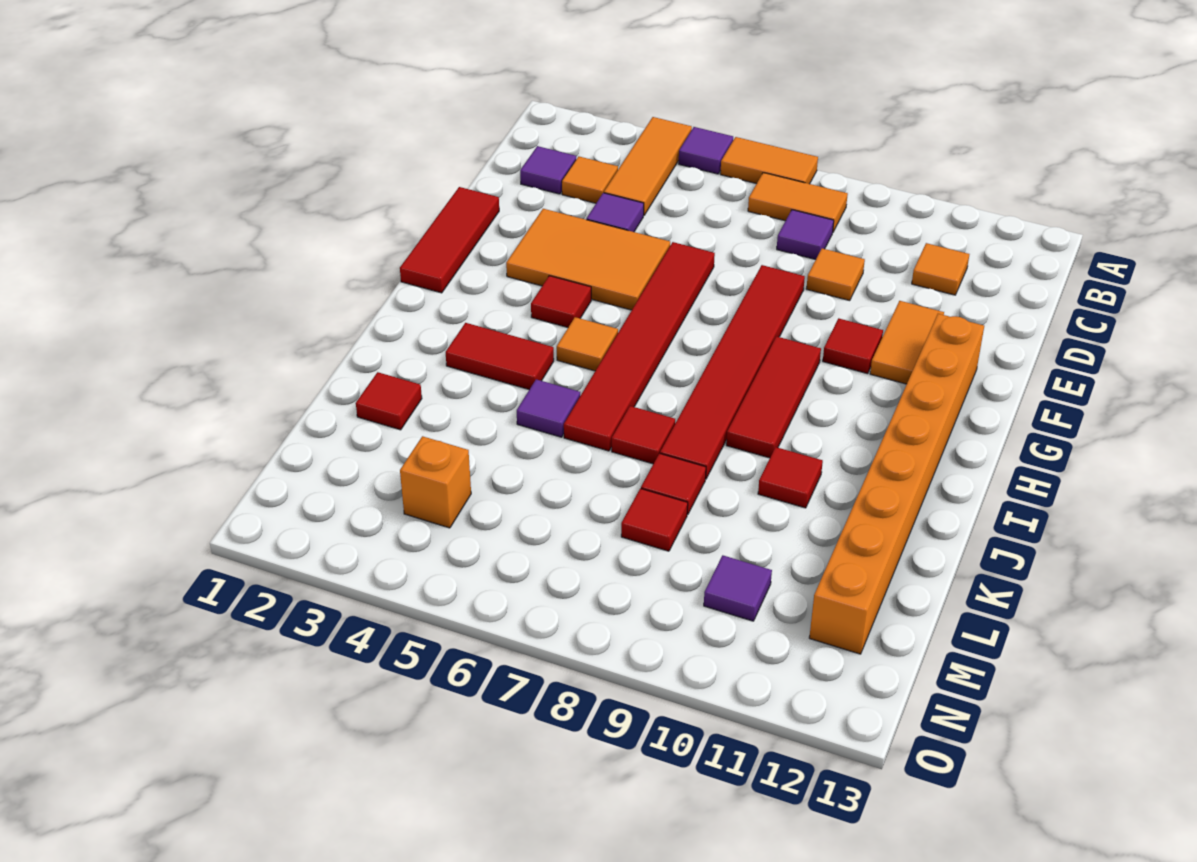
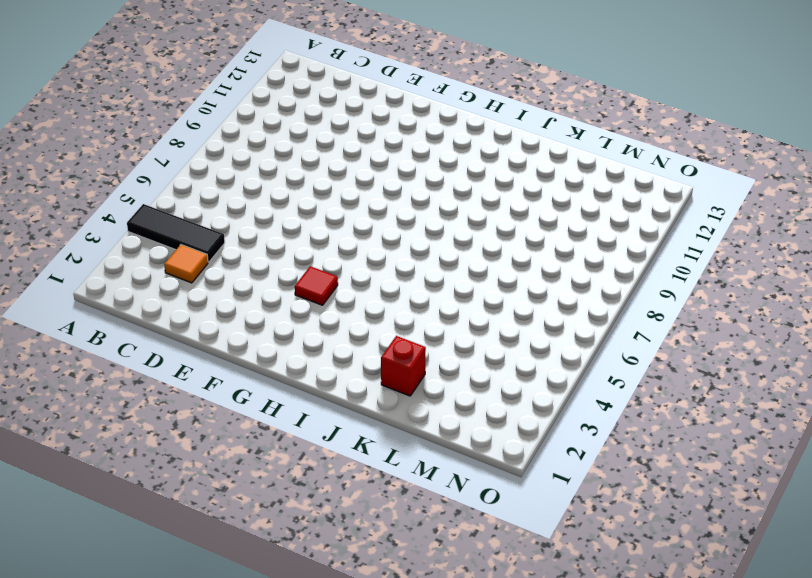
black 1x3 tile [127,204,225,262] -> orange 1x3 tile [604,117,692,215]
red 1x1 brick [381,336,426,396] -> red 1x1 tile [356,372,422,430]
none -> purple 1x1 tile [679,127,733,174]
none -> orange 1x2 tile [720,137,818,184]
none -> orange 1x2 tile [748,173,848,232]

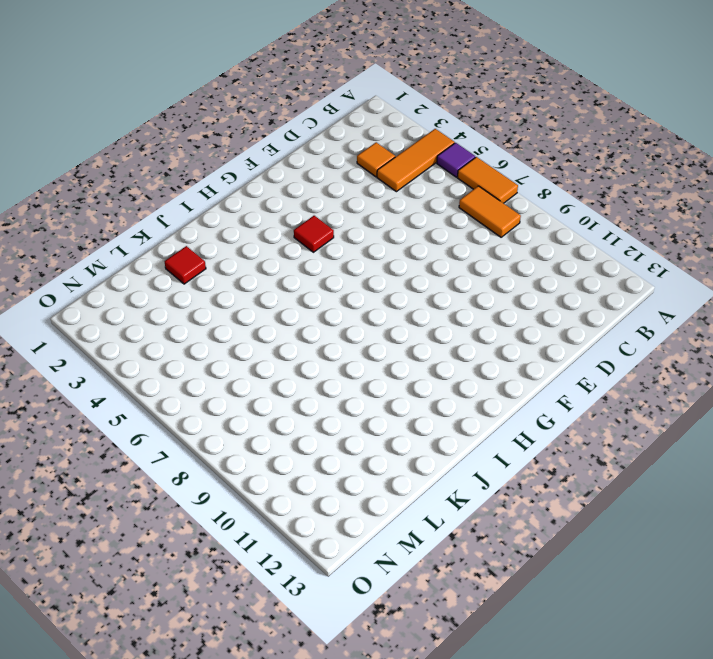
none -> purple 1x1 tile [520,146,576,194]
none -> purple 1x1 tile [777,210,834,260]
none -> orange 1x1 tile [912,243,969,295]

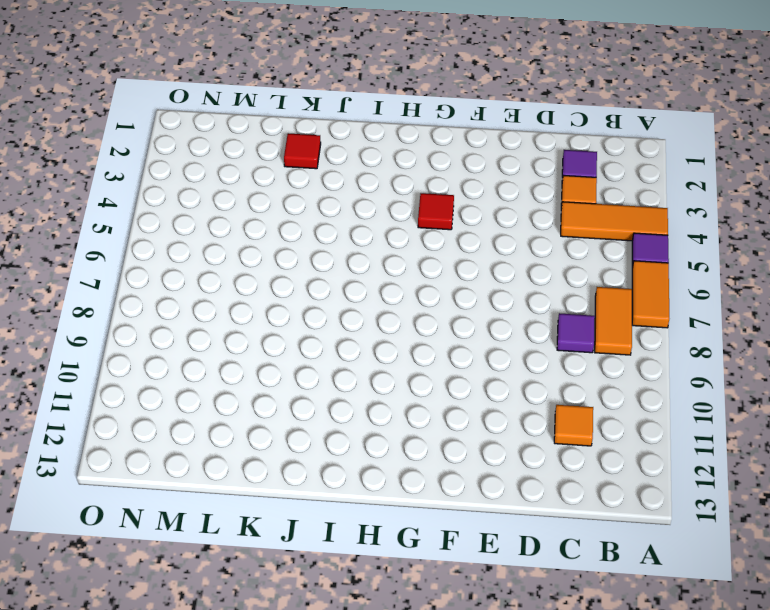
none -> purple 1x1 tile [587,193,644,232]
none -> orange 1x1 tile [806,248,865,301]
none -> red 1x3 tile [400,187,499,293]

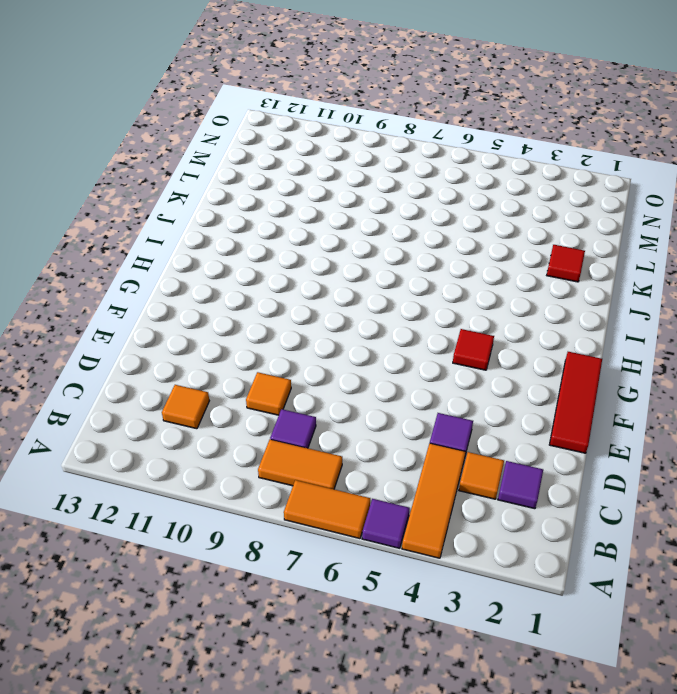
none -> orange 2x3 tile [506,209,670,310]
none -> red 1x6 tile [564,242,715,451]
none -> red 1x6 tile [660,265,805,479]

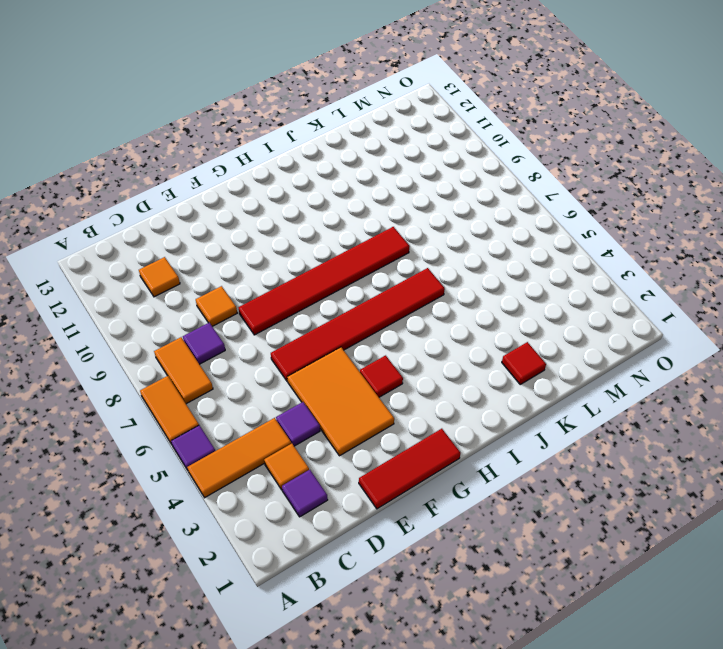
none -> orange 1x2 tile [870,301,944,384]
none -> red 1x1 tile [823,318,883,374]
none -> orange 1x8 brick [809,314,984,654]

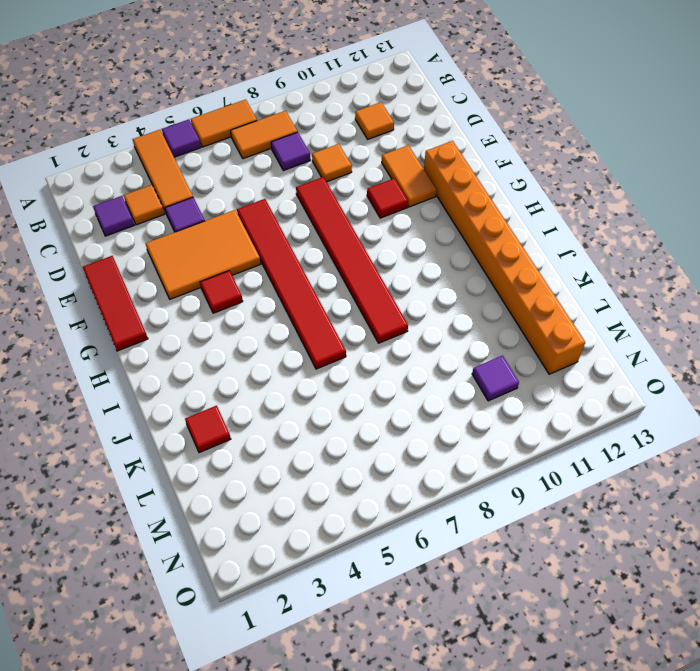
none -> red 1x3 tile [726,336,821,458]
none -> orange 1x1 tile [557,317,618,371]
none -> red 1x2 tile [446,323,554,390]

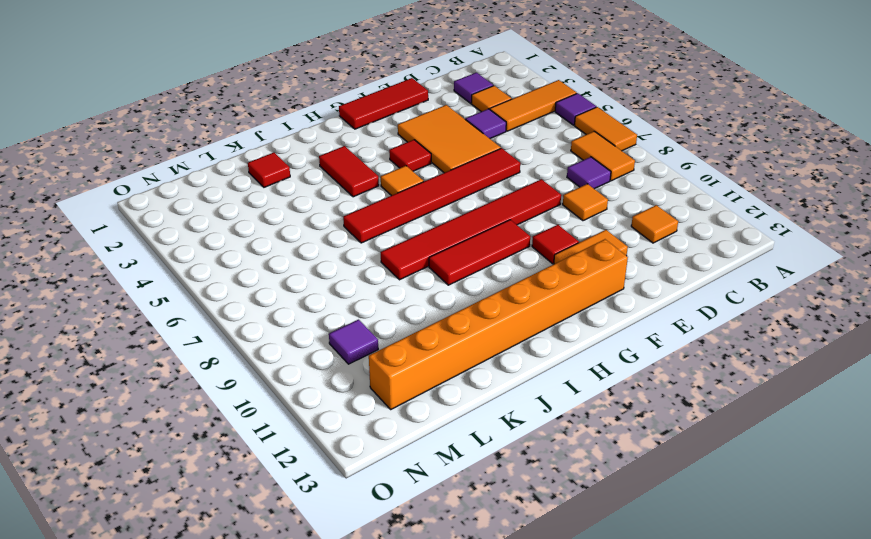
none -> purple 1x1 tile [517,379,580,437]
none -> red 1x1 tile [612,406,675,464]
none -> red 1x1 tile [758,447,823,508]

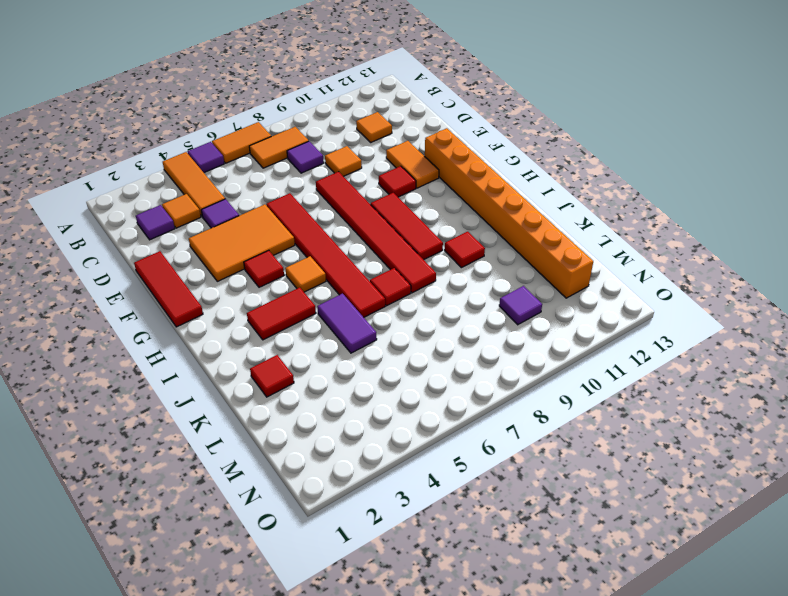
purple 1x2 tile [317,294,377,353] -> purple 1x1 tile [517,379,580,437]
none -> red 1x1 tile [641,453,706,515]
none -> red 1x1 tile [621,488,688,551]
none -> orange 1x1 brick [400,436,471,528]

